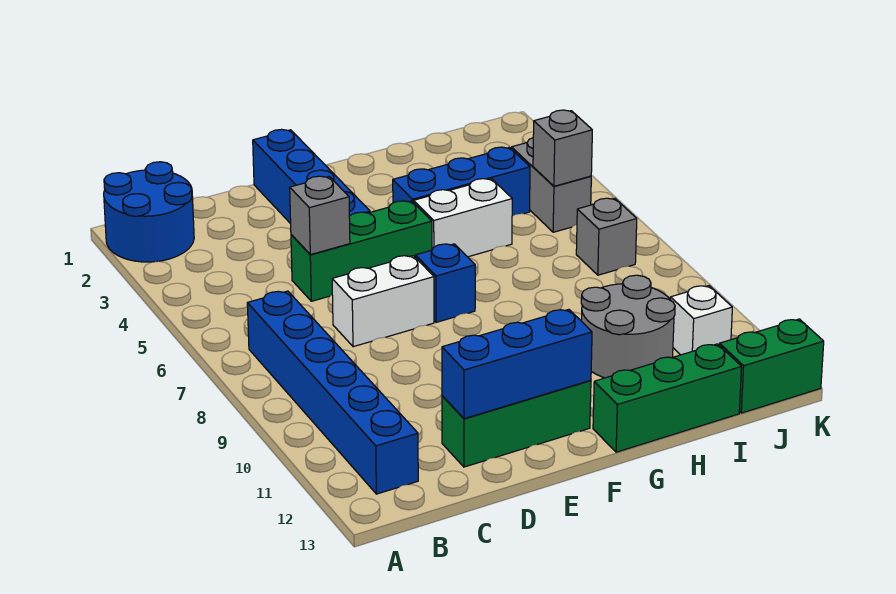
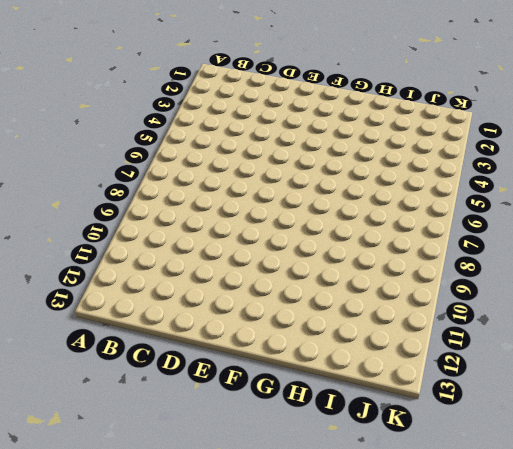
none -> blue 2x2 round brick [104,162,194,262]
none -> blue 1x6 brick [247,291,418,494]
none -> green 1x3 brick [291,201,432,301]

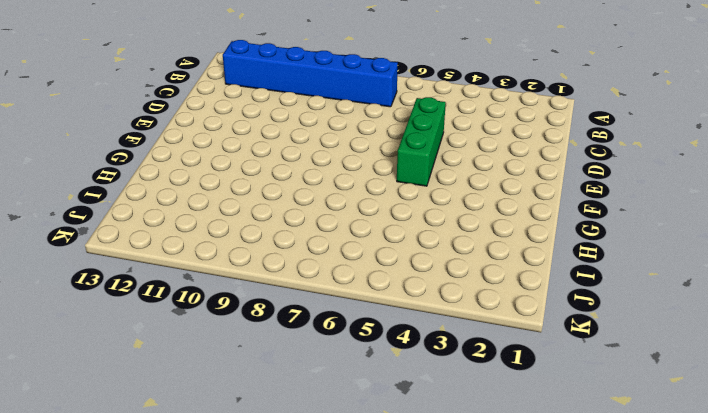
none -> blue 2x2 round brick [104,162,194,262]
none -> white 1x2 brick [332,256,434,347]
none -> green 1x3 brick [442,380,591,467]

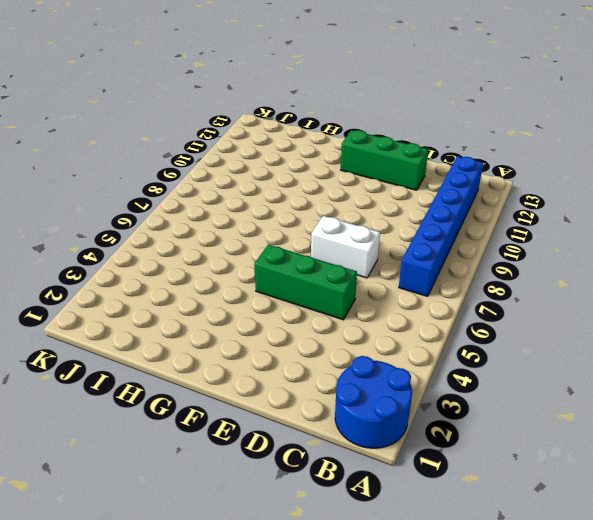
none -> blue 1x4 brick [253,129,370,224]
none -> blue 1x1 brick [415,244,475,322]
none -> blue 1x3 brick [393,147,530,216]

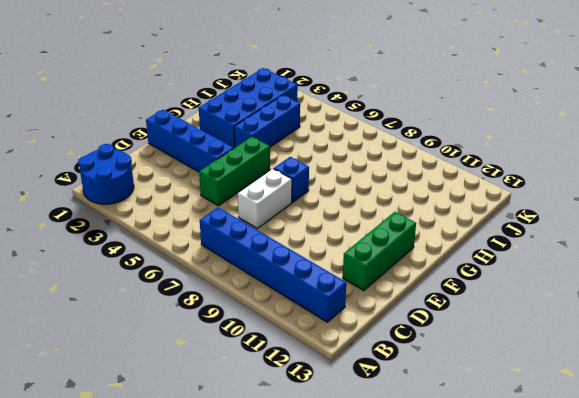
blue 2x4 brick [199,68,298,148] -> none
none -> white 1x2 brick [414,179,512,257]
none -> green 1x3 brick [593,344,742,452]
none -> grey 2x2 round brick [581,275,675,378]

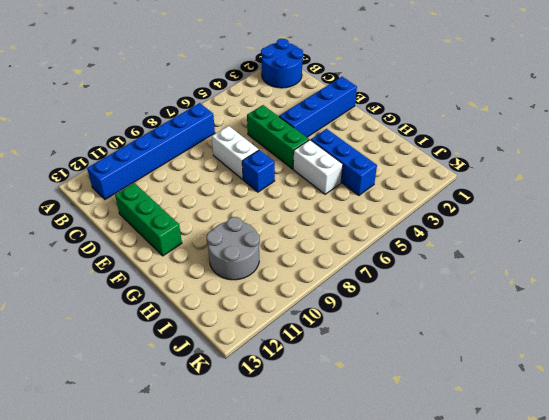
none -> green 1x3 brick [593,344,742,452]
none -> grey 1x2 brick [511,138,591,232]
none -> grey 1x1 brick [576,198,637,275]

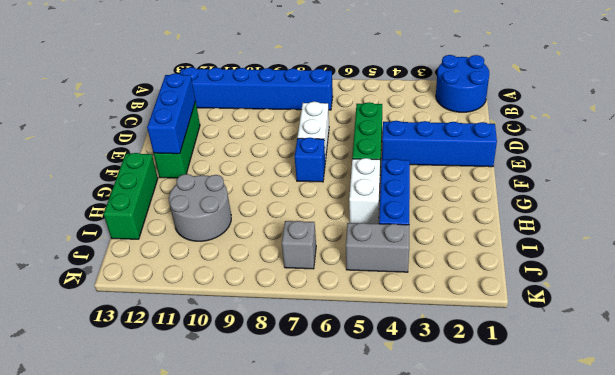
none -> white 1x1 brick [670,286,732,355]
none -> green 1x2 brick [720,319,824,413]
none -> grey 1x1 brick [290,176,350,255]

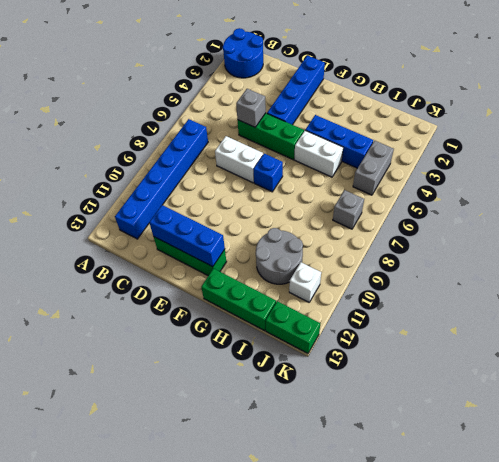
none -> grey 1x1 brick [533,110,592,186]

